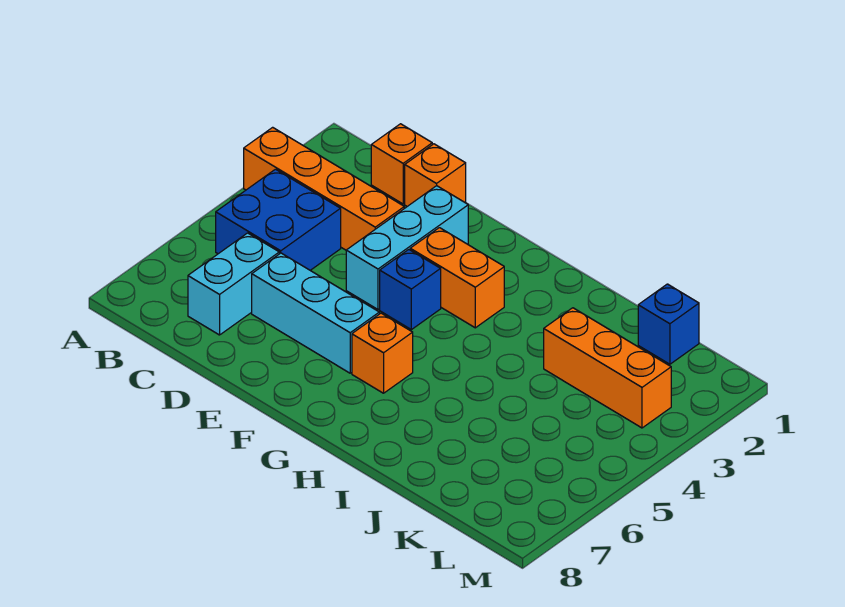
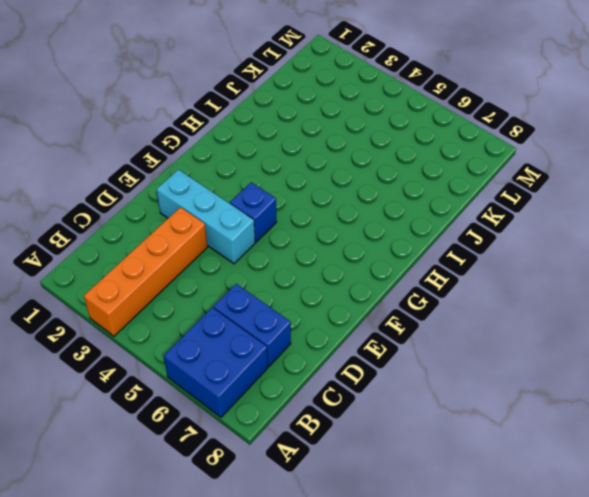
blue 2x2 brick [164,308,268,417] -> blue 2x2 brick moved to [216,169,341,270]
blue 1x2 brick [213,284,291,367] -> cyan 1x2 brick [188,233,279,335]
none -> orange 1x1 brick [371,124,432,204]
none -> orange 1x1 brick [405,144,466,206]
none -> cyan 1x3 brick [252,253,379,373]

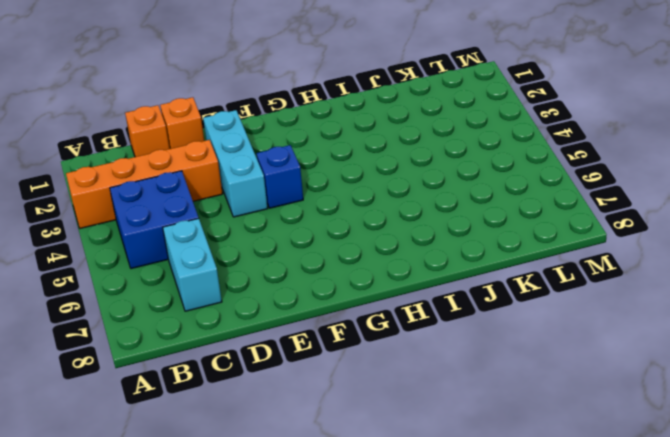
none -> cyan 1x3 brick [252,253,379,373]
none -> orange 1x2 brick [410,228,504,328]
none -> orange 1x1 brick [352,313,413,393]

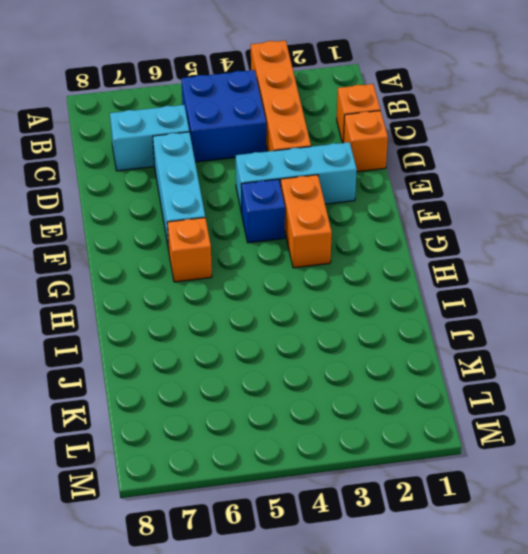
none -> orange 1x3 brick [544,308,671,428]
none -> blue 1x1 brick [638,284,699,364]

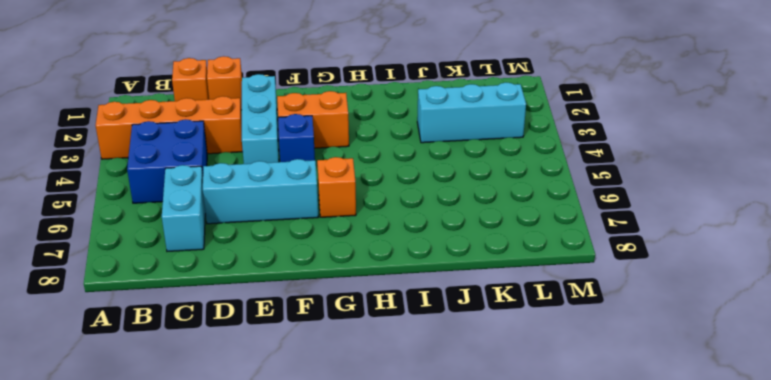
cyan 1x3 brick [417,82,526,143] -> orange 1x3 brick [544,308,671,428]
none -> blue 1x1 brick [638,284,699,364]

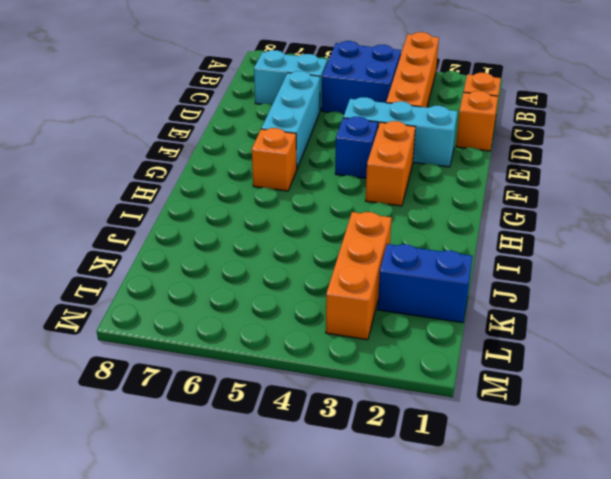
blue 1x2 brick [378,244,473,323] -> blue 1x1 brick [638,284,699,364]

